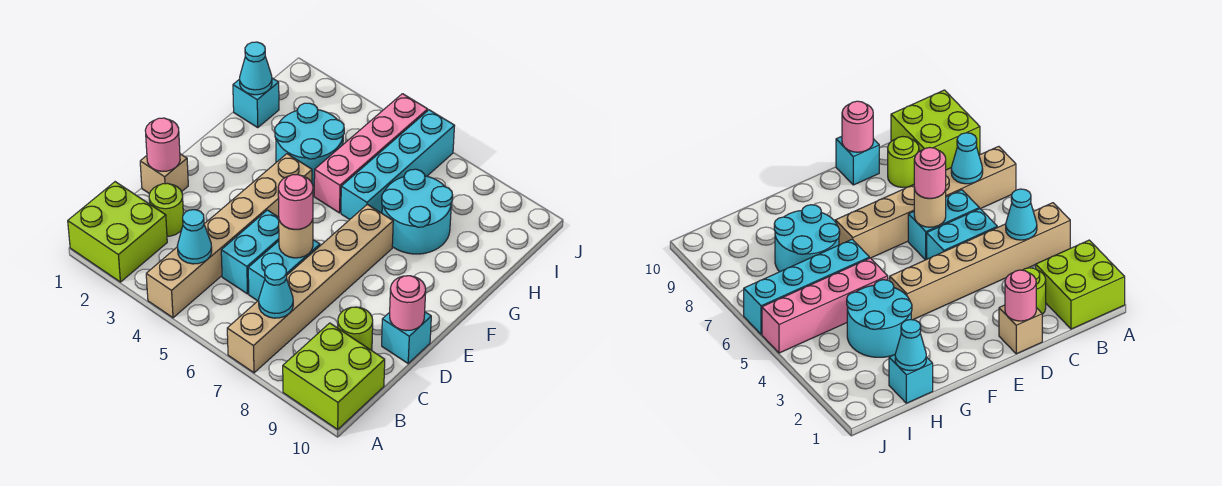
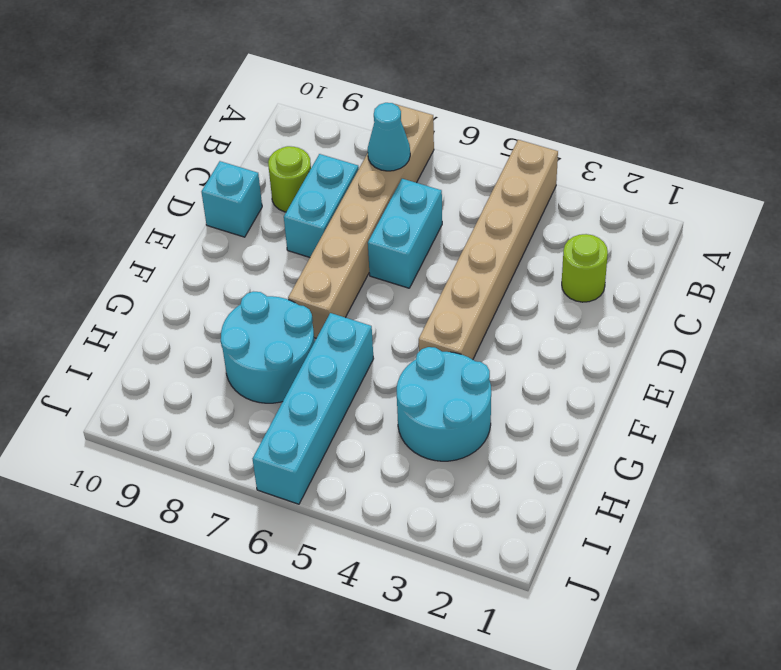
cyan 1x2 brick [284,154,359,257] -> cyan 1x2 brick moved to [221,210,279,294]
none -> lime 2x2 brick [68,182,167,282]
none -> lime 2x2 brick [283,323,385,429]
none -> tan 1x1 brick [140,154,188,194]

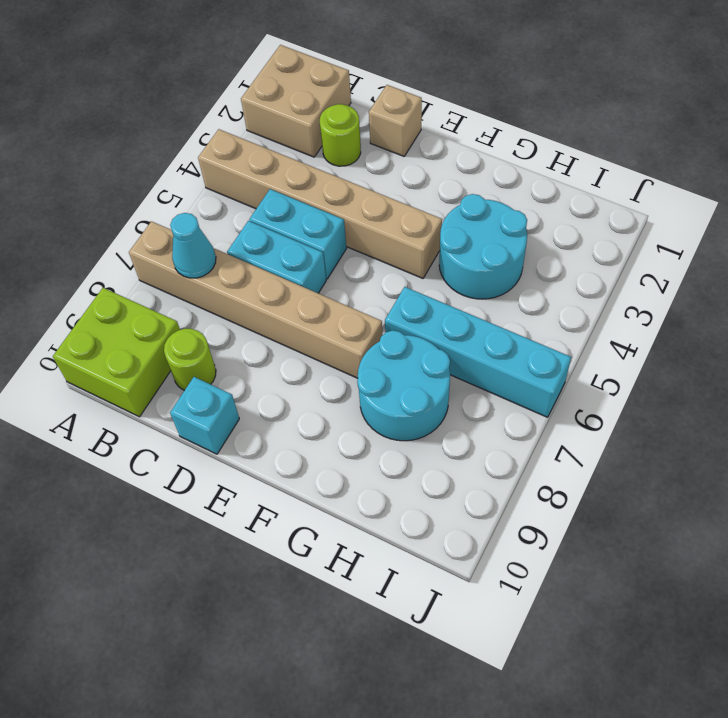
tan 2x2 brick [241,45,351,157] -> lime 2x2 brick [68,182,167,282]
none -> pink 1x4 brick [314,94,428,213]
none -> cyan 1x1 brick [233,78,279,127]
none -> cyan 1x1 cone [177,210,212,264]

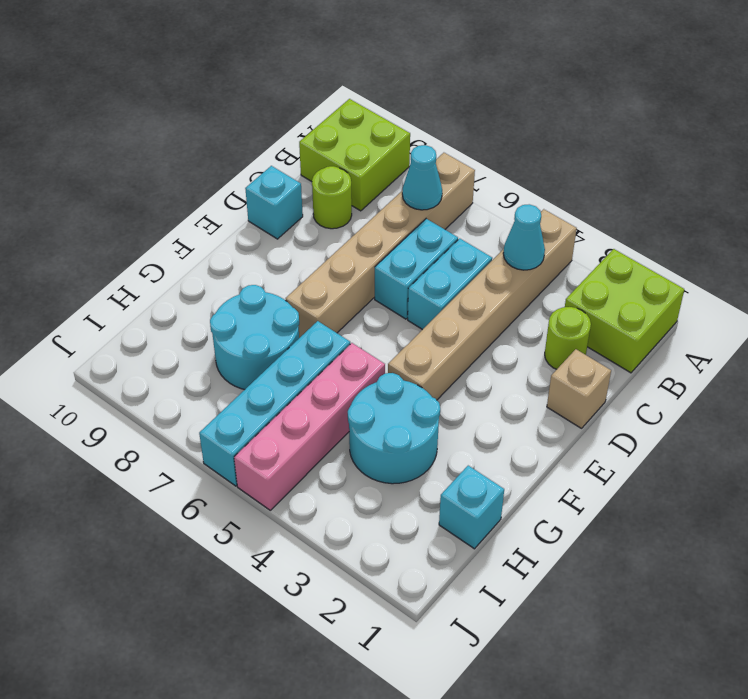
none -> pink 1x1 round brick [145,118,180,171]
none -> tan 1x1 round brick [279,219,313,258]
none -> pink 1x1 round brick [390,276,426,331]

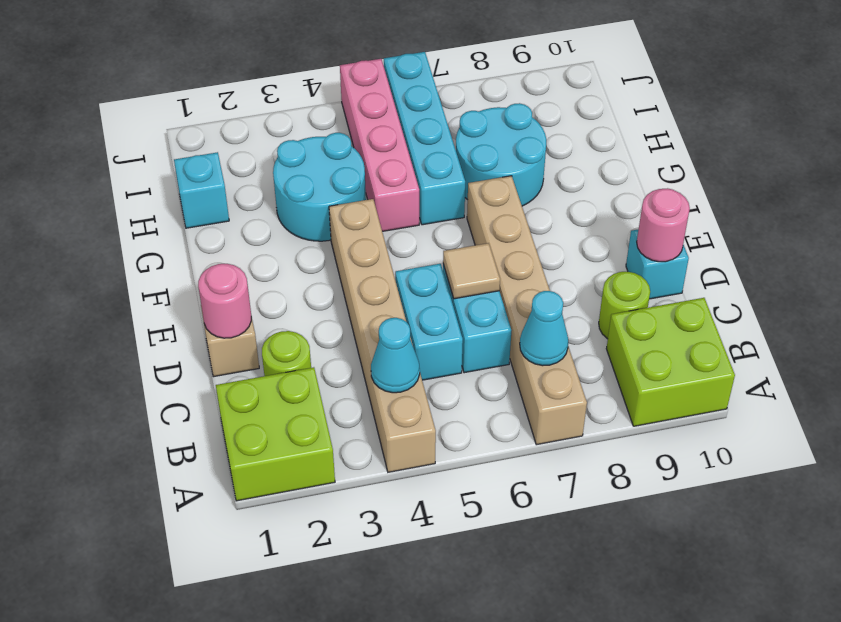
tan 1x1 tile [443,243,500,299] -> tan 1x1 round brick [279,219,313,258]
none -> cyan 1x1 cone [240,42,272,95]
none -> pink 1x1 round brick [278,174,313,230]

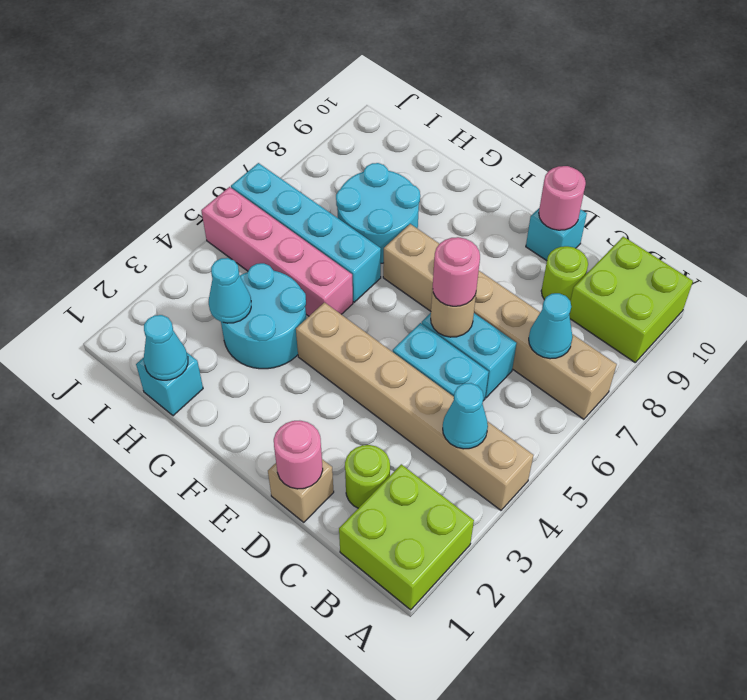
cyan 1x1 cone [209,258,251,323] -> none

